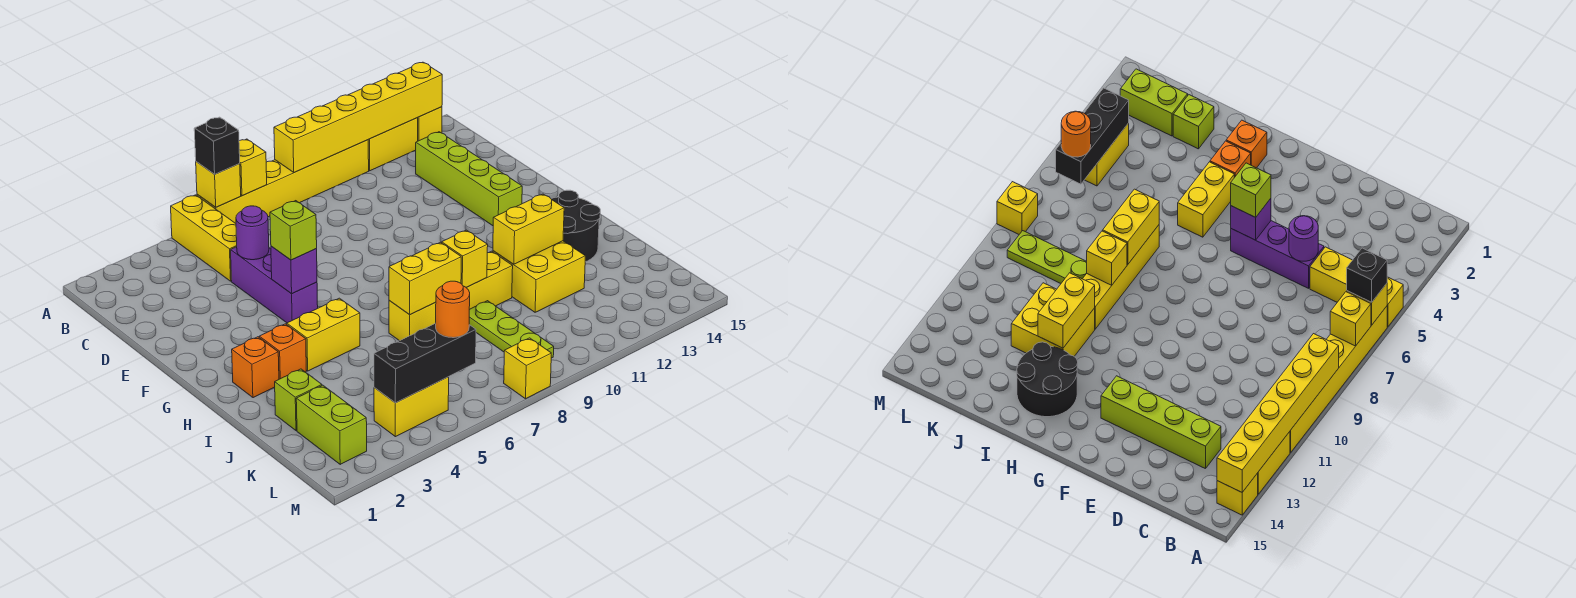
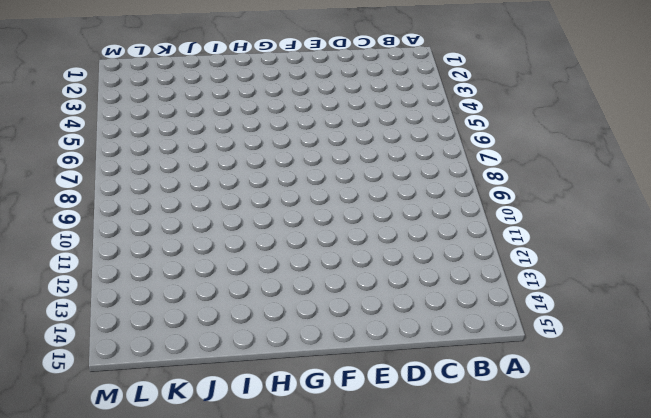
none -> yellow 1x3 brick [171,195,237,281]
none -> yellow 1x6 brick [197,140,369,223]
none -> yellow 1x2 brick [368,118,418,171]

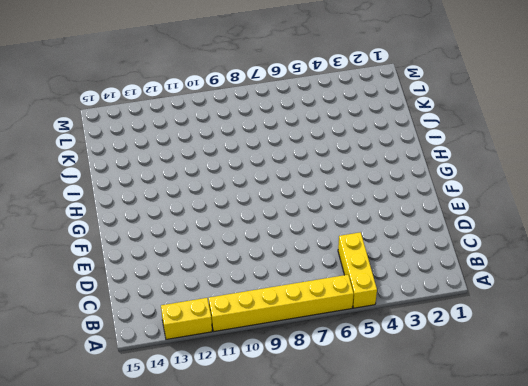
none -> yellow 1x1 brick [418,107,442,141]
none -> lime 1x4 brick [416,132,522,226]
none -> purple 1x3 brick [231,247,318,323]

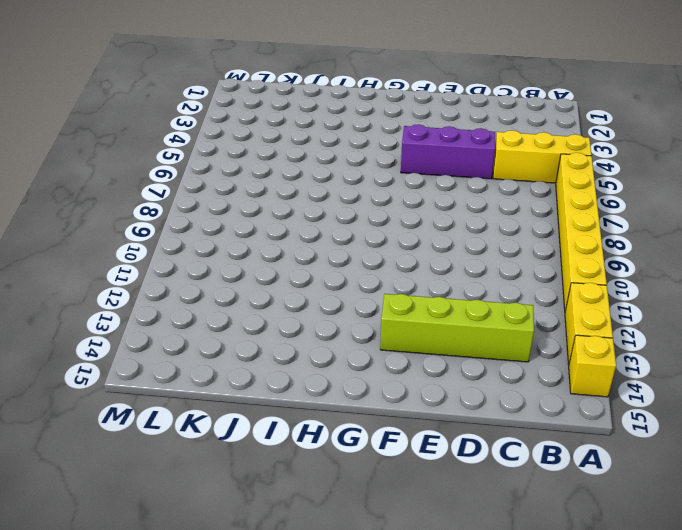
none -> orange 1x1 brick [232,337,279,398]
none -> orange 1x1 brick [259,324,306,379]
none -> yellow 1x2 brick [287,298,360,371]

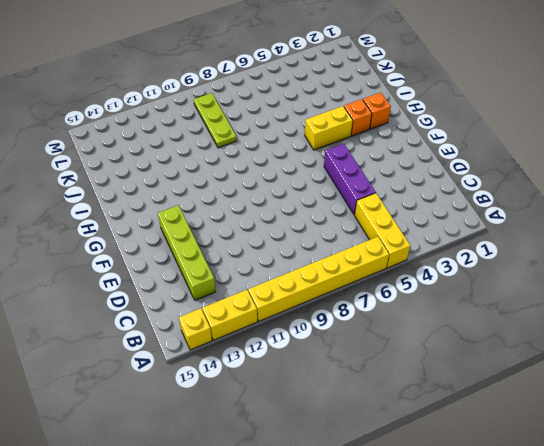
none -> black 2x2 round brick [551,190,600,262]
none -> yellow 1x4 brick [389,251,513,341]
none -> yellow 2x2 brick [493,241,586,312]

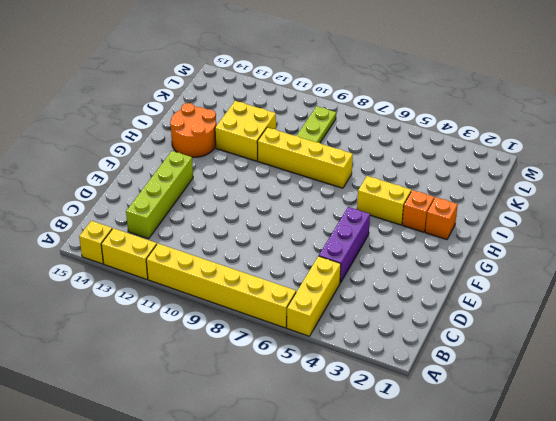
orange 2x2 round brick [170,103,216,157] -> black 2x2 round brick [551,190,600,262]
none -> lime 1x1 brick [275,369,322,431]
none -> lime 1x2 brick [296,385,367,464]
none -> yellow 1x2 brick [374,377,449,437]

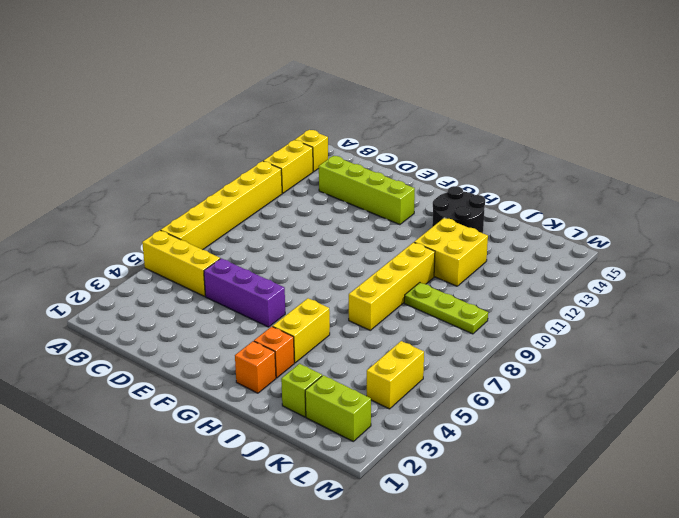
none -> yellow 1x1 brick [504,338,551,399]
none -> yellow 1x1 brick [196,162,241,207]
none -> yellow 1x1 brick [239,139,267,196]

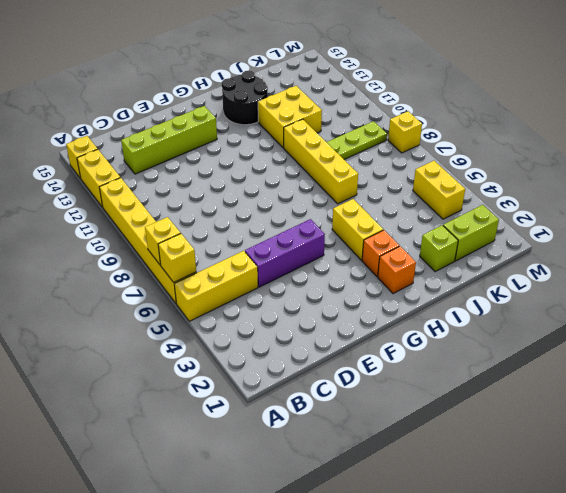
none -> yellow 1x6 brick [274,62,442,172]
none -> purple 1x1 round brick [236,206,269,260]
none -> purple 1x1 brick [271,246,317,294]

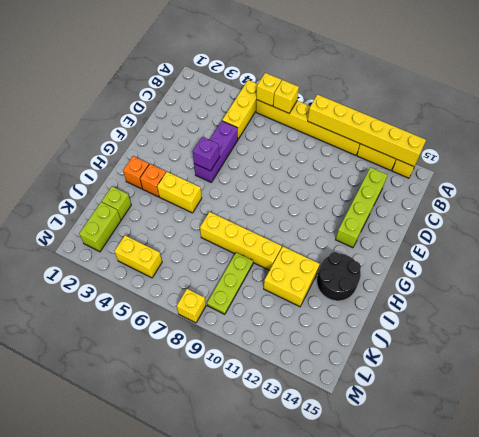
none -> purple 1x1 round brick [236,206,269,260]
none -> yellow 1x2 brick [389,242,461,315]
none -> yellow 1x1 brick [442,230,488,287]

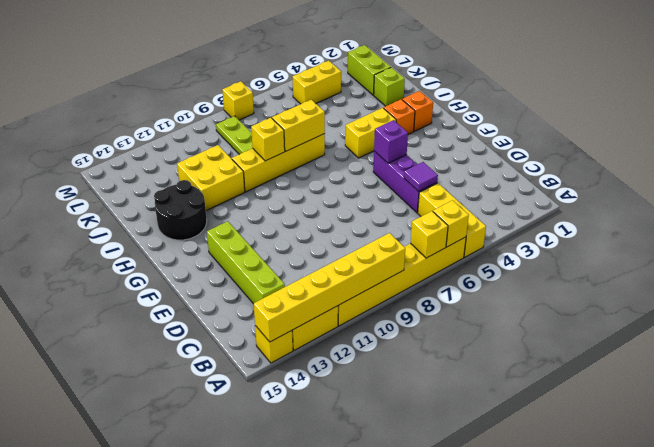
purple 1x1 tile [404,162,438,192] -> purple 1x1 round brick [236,206,269,260]
none -> yellow 1x2 brick [493,194,564,264]
none -> black 1x3 brick [374,323,476,403]
none -> black 1x1 brick [194,117,240,174]

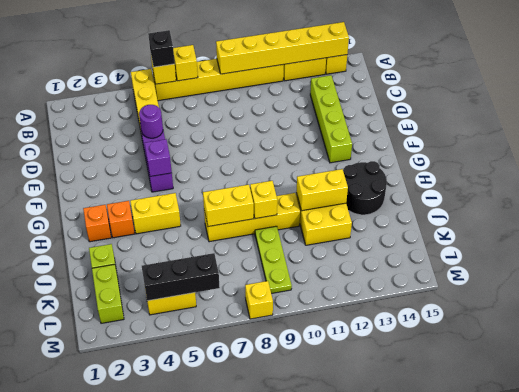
none -> lime 1x1 brick [270,201,317,260]
none -> orange 1x1 round brick [436,281,470,338]

